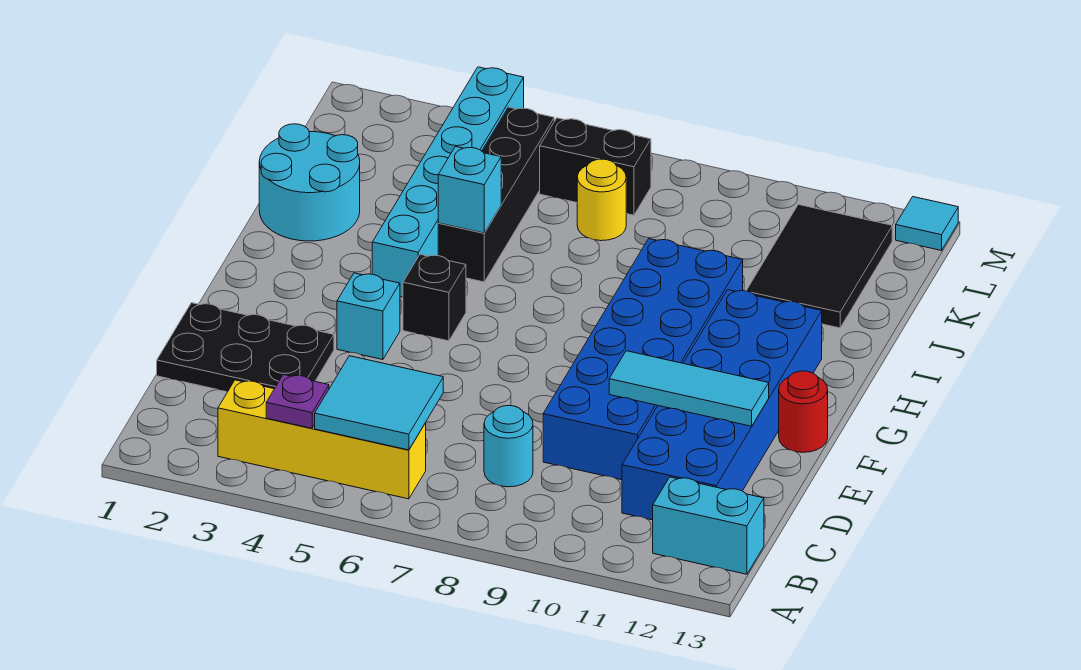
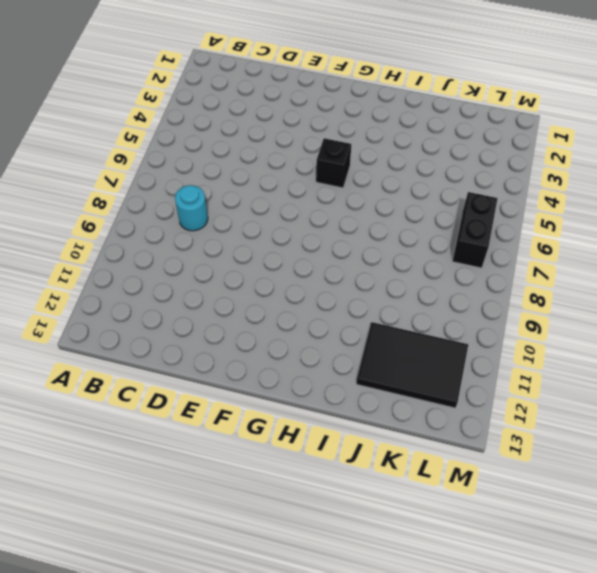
none -> yellow 1x4 brick [218,380,426,499]
none -> cyan 1x2 brick [653,477,764,574]
none -> blue 2x6 brick [622,290,822,520]

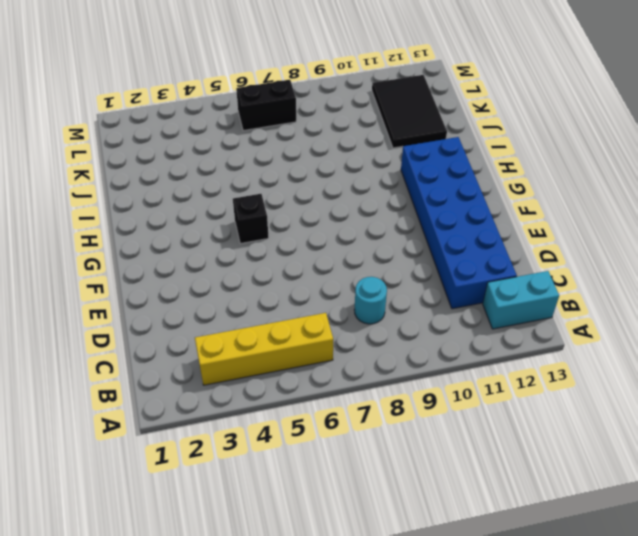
none -> black 2x3 plate [157,303,334,392]
none -> blue 2x6 brick [543,239,743,480]
none -> cyan 1x1 brick [337,273,400,360]

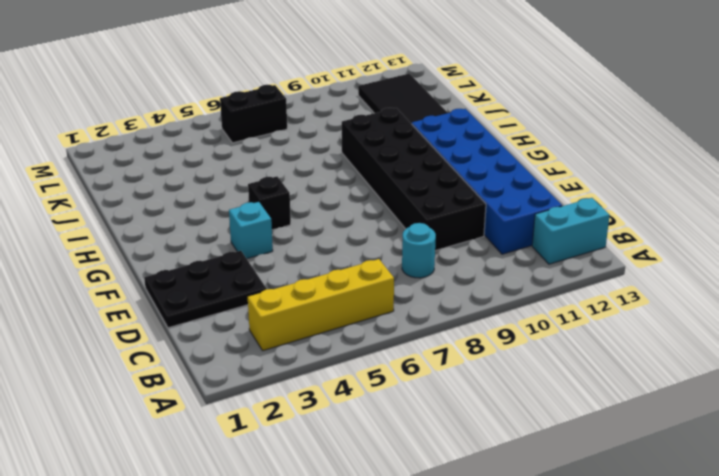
black 2x6 brick [342,108,486,251] -> blue 2x6 brick [543,239,743,480]
none -> red 1x1 round brick [779,371,828,452]
none -> cyan 1x6 brick [372,67,524,297]
none -> cyan 2x2 round brick [259,124,360,241]

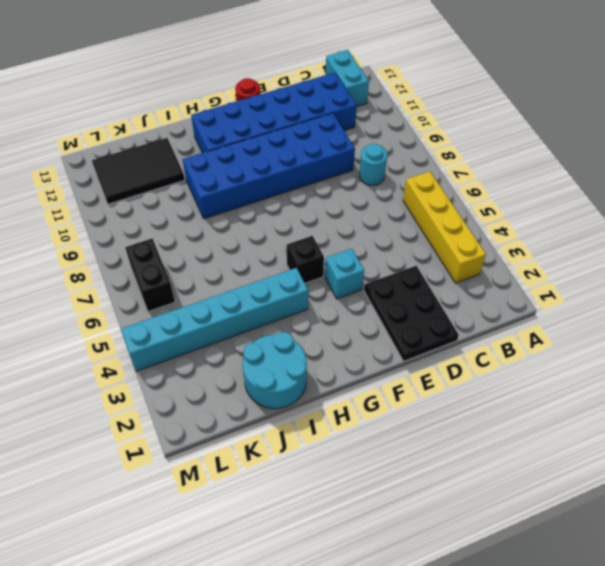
none -> black 1x4 brick [438,107,554,282]
none -> yellow 1x1 round brick [577,159,626,241]
none -> cyan 1x1 tile [896,197,958,251]

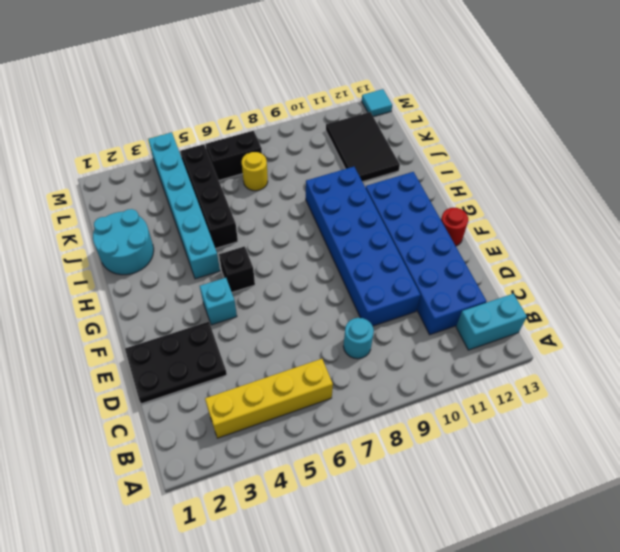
none -> purple 1x1 plate [266,374,329,428]
none -> cyan 2x2 tile [315,356,443,450]
none -> cyan 1x3 tile [609,351,769,426]

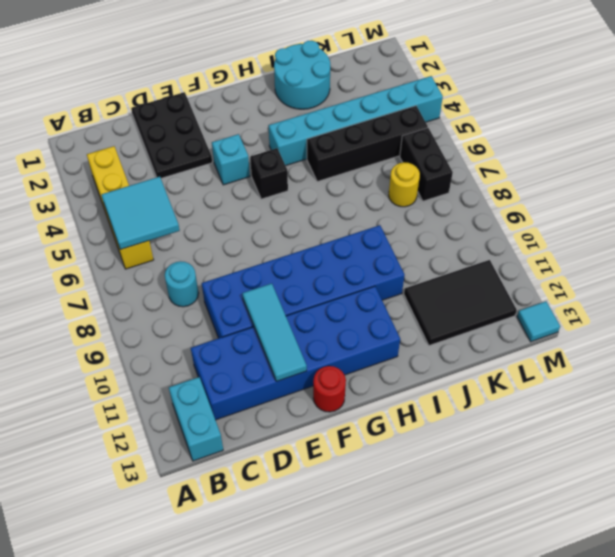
none -> purple 1x1 plate [266,374,329,428]
none -> cyan 1x1 brick [438,147,501,233]

